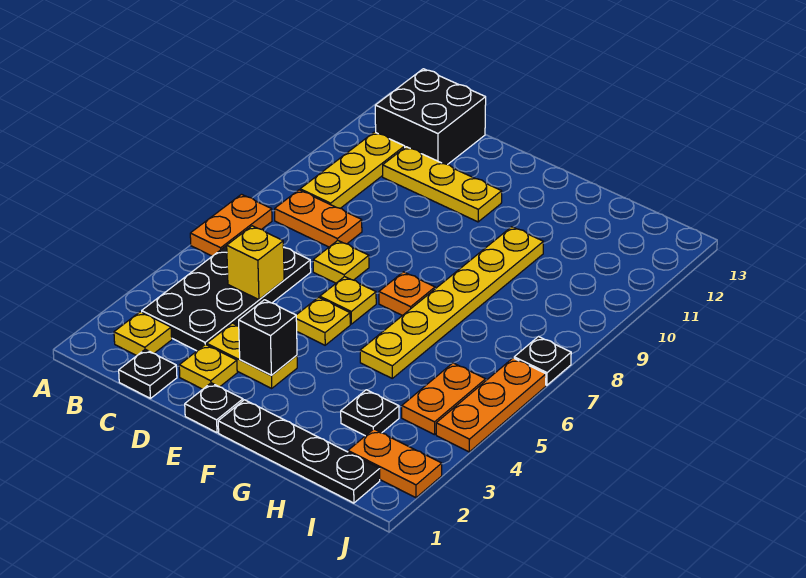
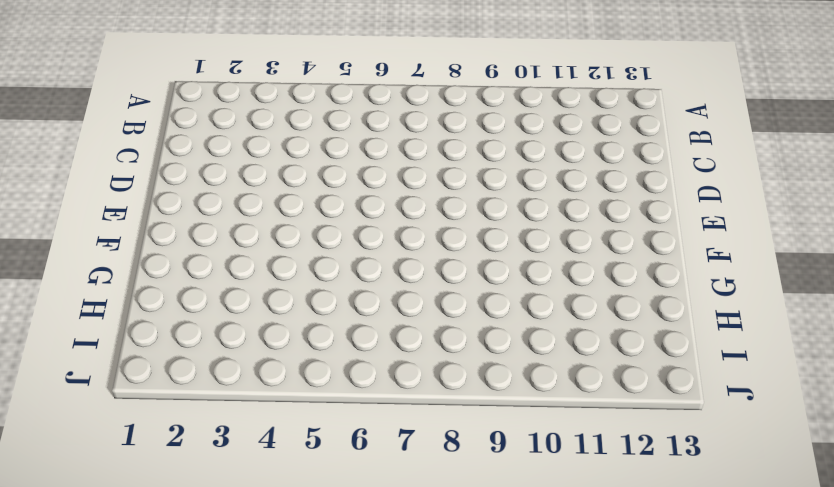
none -> orange 1x2 plate [190,194,272,256]
none -> yellow 1x1 plate [114,312,172,356]
none -> black 2x4 plate [142,245,311,351]

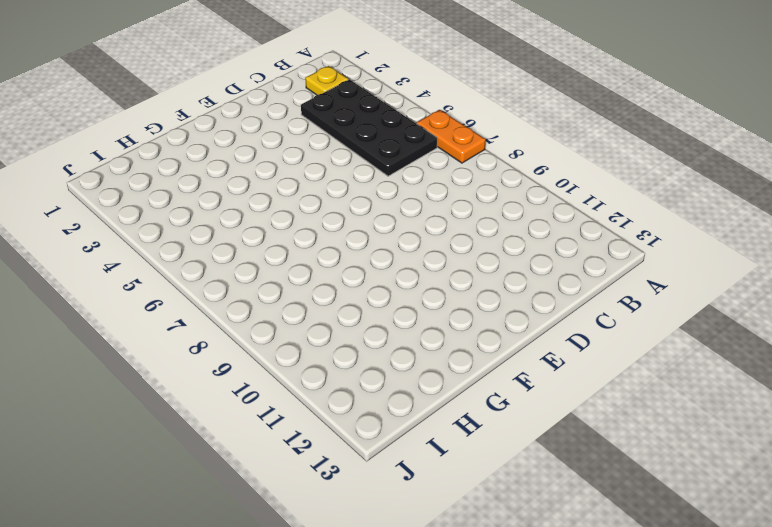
none -> orange 1x2 plate [275,190,362,247]
none -> yellow 1x3 plate [300,132,405,208]
none -> black 2x2 brick [375,69,486,165]

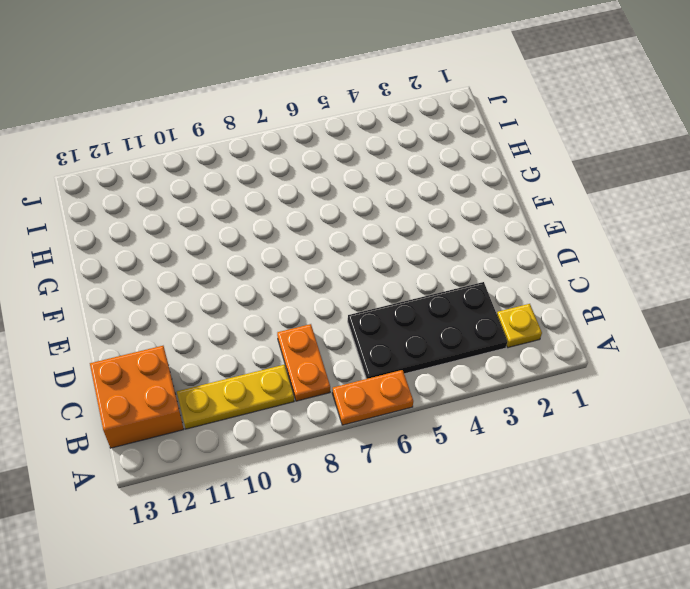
orange 2x2 brick [90,346,184,448] -> black 2x2 brick [375,69,486,165]
none -> black 1x1 plate [119,349,177,399]
none -> yellow 1x3 plate [383,147,502,222]
none -> yellow 1x1 plate [179,344,237,389]

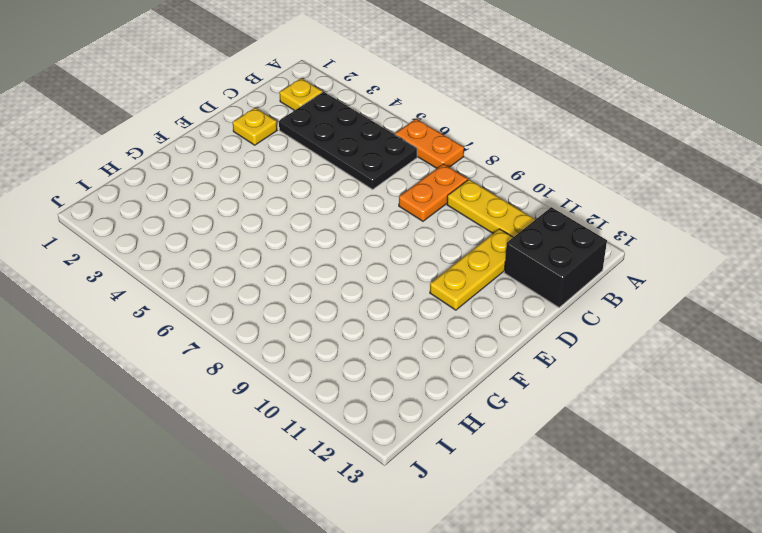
none -> black 1x1 plate [119,349,177,399]
none -> yellow 1x2 plate [207,323,297,388]
none -> yellow 1x1 plate [313,240,369,283]

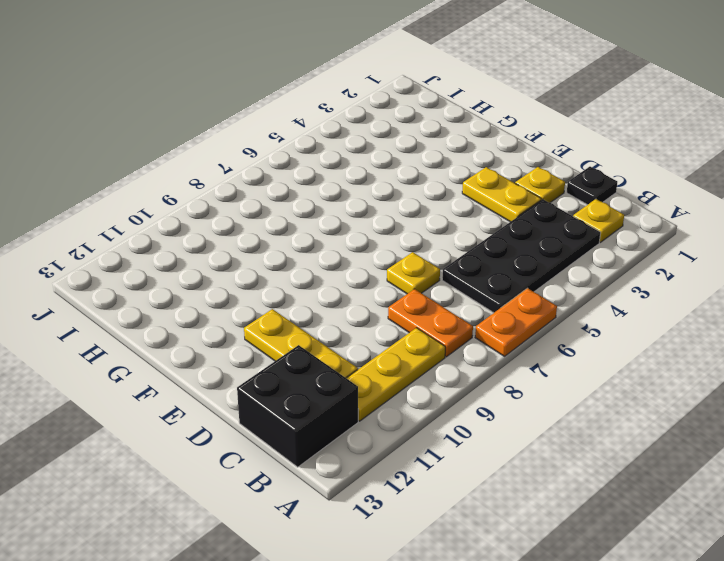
none -> black 1x1 plate [185,383,243,433]
none -> yellow 1x1 plate [296,297,350,345]
none -> yellow 1x1 plate [320,277,376,324]

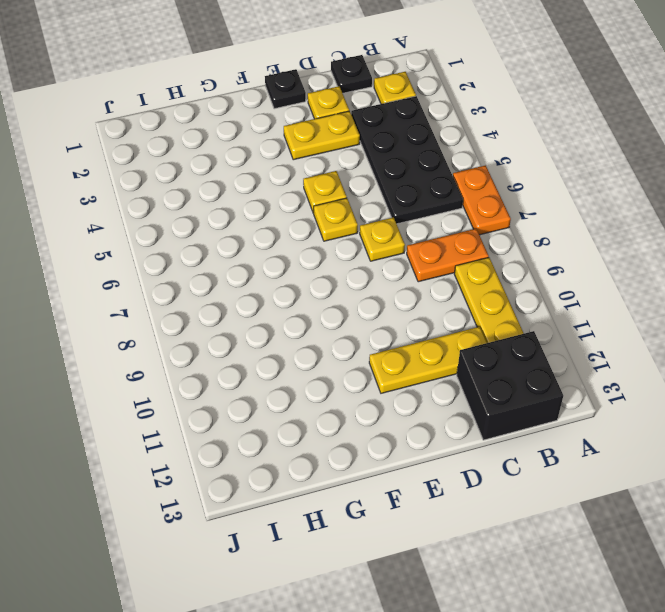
none -> black 1x4 plate [218,400,380,503]
none -> orange 1x1 plate [379,272,435,316]
none -> yellow 1x6 plate [360,227,543,378]

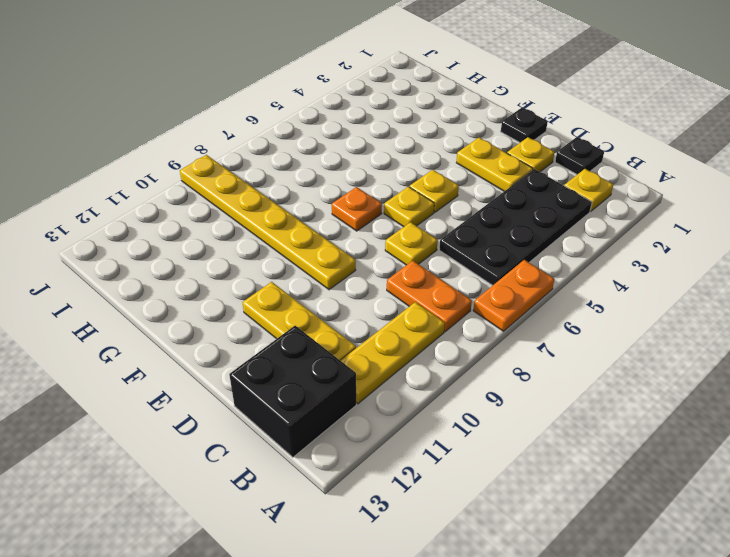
yellow 1x6 plate [180,155,356,290] -> yellow 1x6 plate turned to [360,227,543,378]
none -> black 1x4 plate [218,400,380,503]
none -> black 1x1 plate [341,390,399,436]
none -> orange 1x2 plate [348,429,442,498]

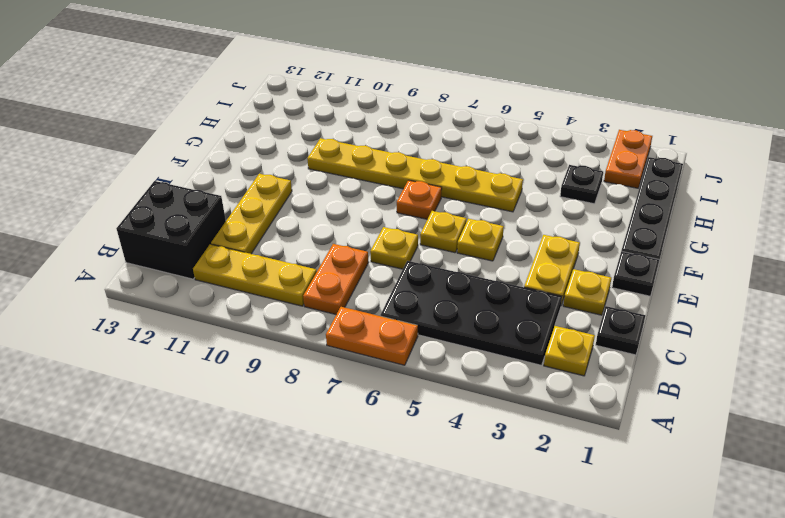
none -> orange 1x2 plate [402,363,486,435]
none -> orange 1x3 plate [436,358,546,452]
none -> black 1x1 plate [514,337,571,385]

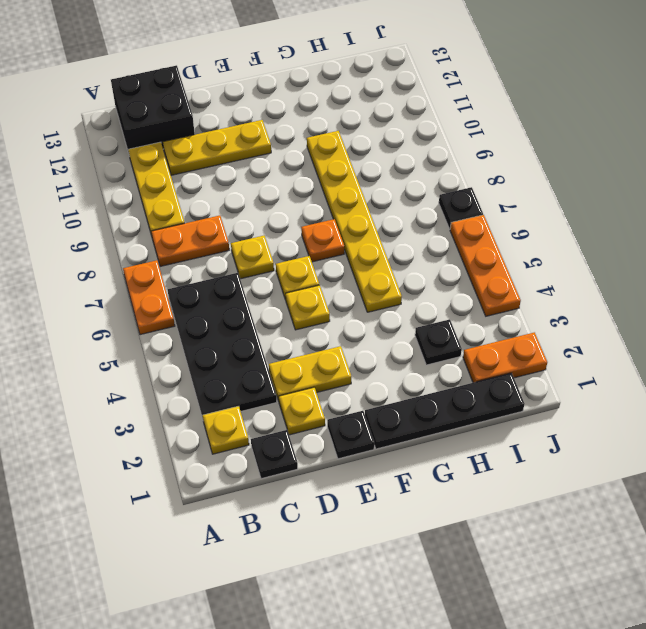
none -> orange 1x2 plate [402,363,486,435]
none -> yellow 1x1 brick [227,226,284,300]
none -> black 1x1 brick [239,300,297,375]

